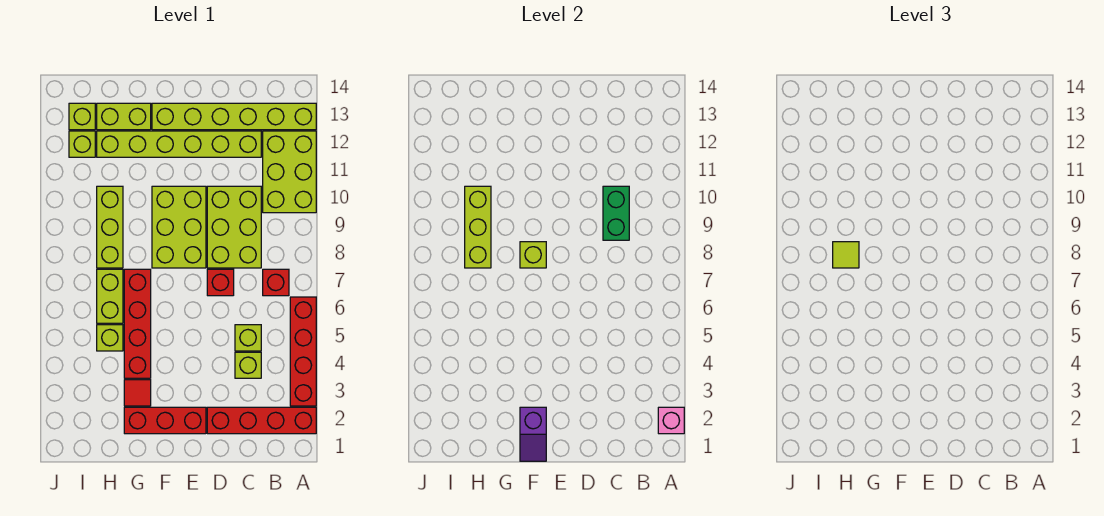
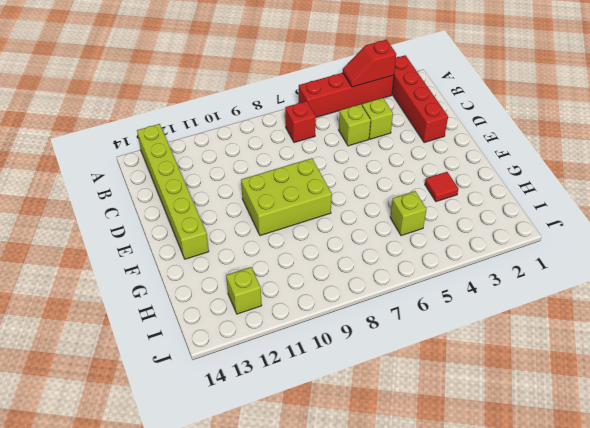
red 1x2 slope [343,40,396,87] -> none
none -> lime 2x3 brick [263,131,316,213]
none -> lime 2x3 brick [207,186,261,268]
none -> lime 1x6 brick [97,131,261,157]

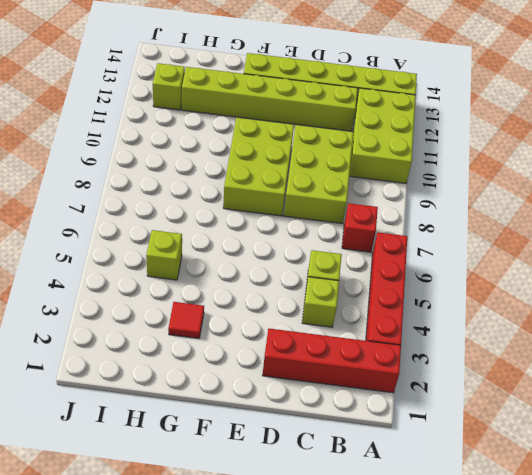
none -> red 1x1 brick [207,269,234,296]
none -> red 1x3 brick [124,407,206,434]
none -> red 1x4 brick [124,269,151,378]

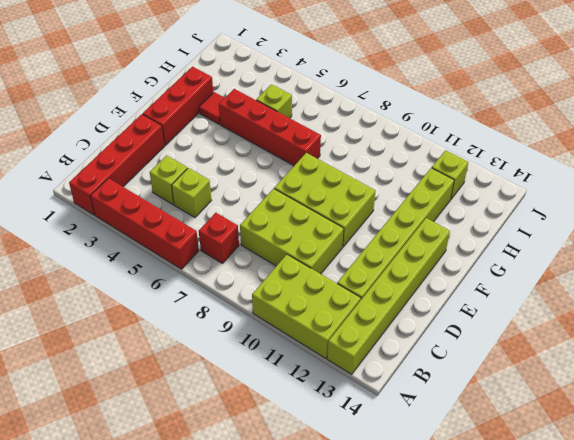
none -> red 1x1 brick [207,269,234,296]
none -> lime 1x2 brick [97,103,151,130]
none -> lime 1x2 brick [97,269,123,323]

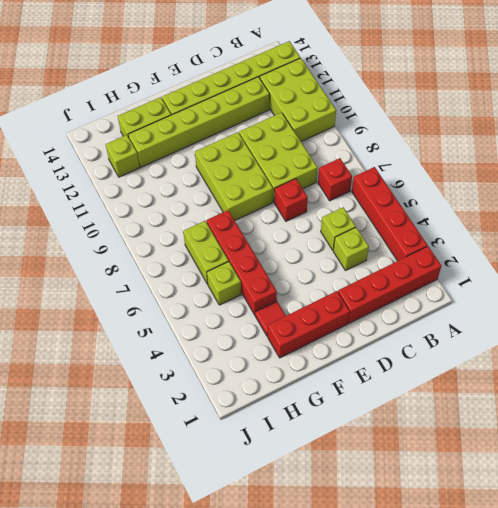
none -> lime 1x3 brick [97,186,123,268]
none -> lime 1x1 brick [69,103,95,130]
none -> pink 1x1 brick [658,407,684,434]

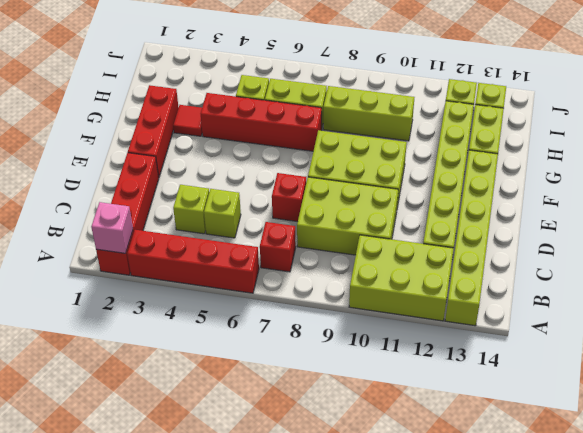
none -> green 1x2 brick [603,186,629,240]
none -> purple 1x2 slope [520,407,546,461]
none -> lime 1x1 brick [520,242,546,268]

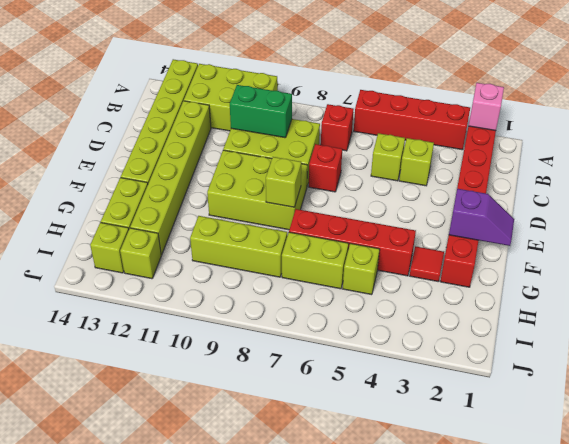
none -> lime 1x3 brick [465,186,491,268]
none -> lime 1x1 tile [833,242,859,268]

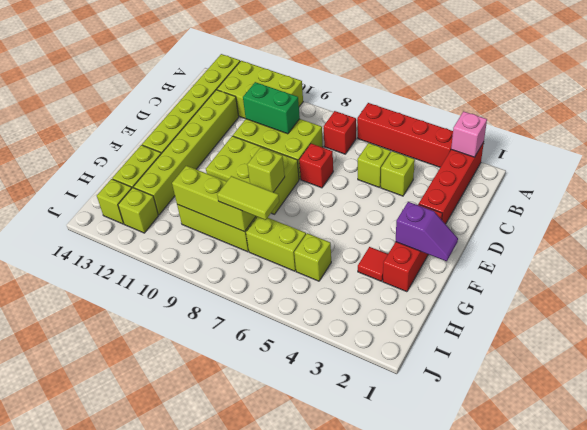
lime 1x2 tile [217,176,279,220] -> lime 1x1 tile [833,242,859,268]
none -> red 1x4 brick [124,269,151,378]

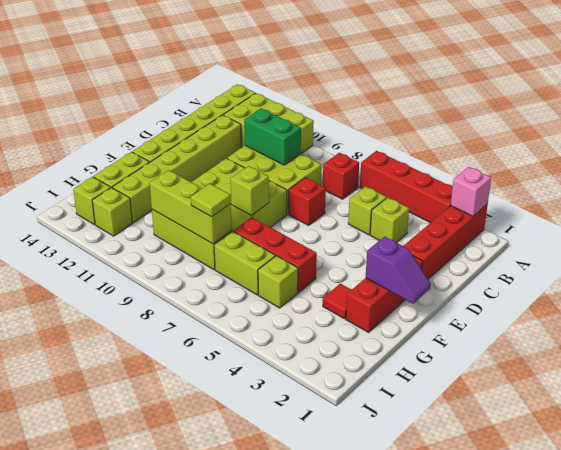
red 1x3 brick [234,217,317,293] -> red 1x4 brick [124,269,151,378]

